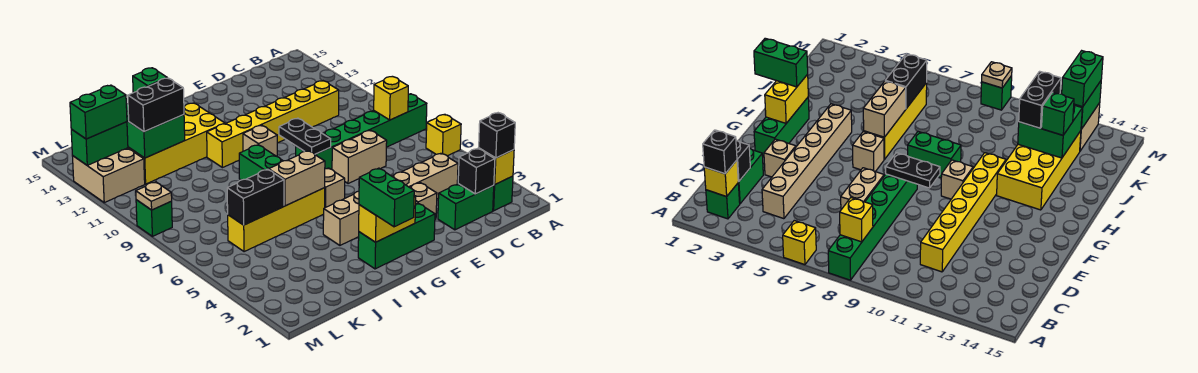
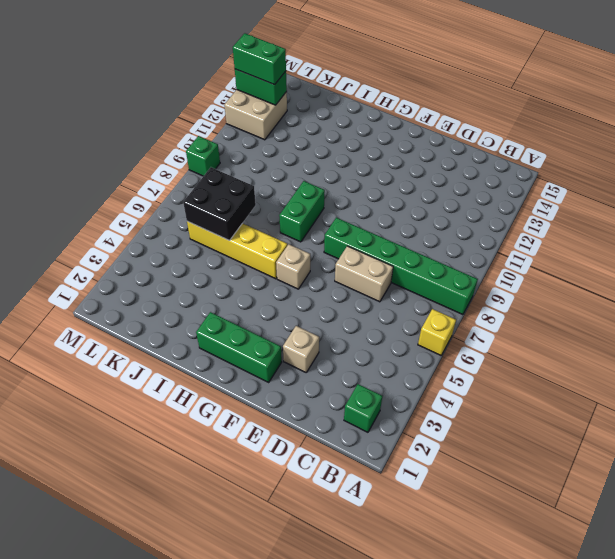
black 2x2 brick [183,167,256,241] -> black 1x2 brick [227,169,284,225]
none -> green 1x2 brick [438,184,494,230]
none -> tan 1x6 brick [323,153,458,245]
none -> yellow 1x6 brick [207,81,339,168]
none -> tan 1x1 brick [243,125,277,156]

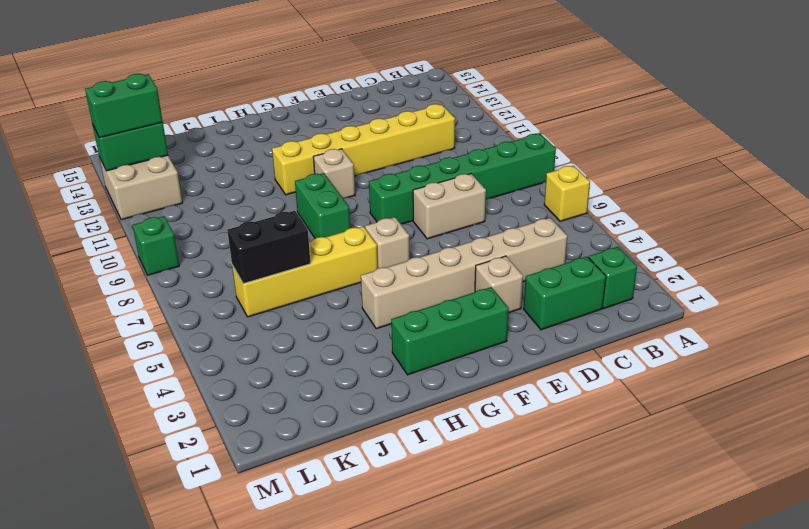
none -> yellow 2x4 brick [128,103,225,184]
none -> yellow 1x1 brick [479,148,514,185]
none -> yellow 1x1 brick [374,77,408,120]
none -> black 1x1 brick [458,148,495,194]

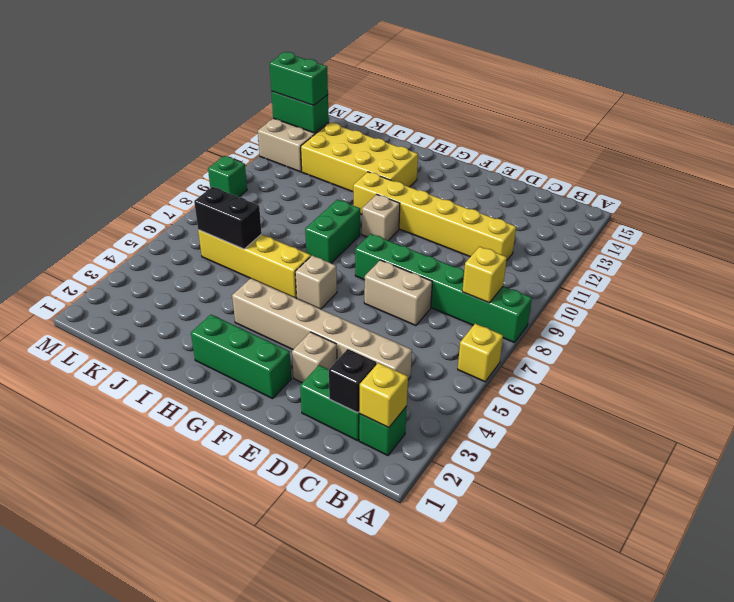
none -> black 1x2 plate [279,118,331,154]
none -> yellow 1x2 brick [359,196,416,242]
none -> tan 1x2 brick [269,151,325,206]
none -> green 2x2 brick [126,104,185,158]

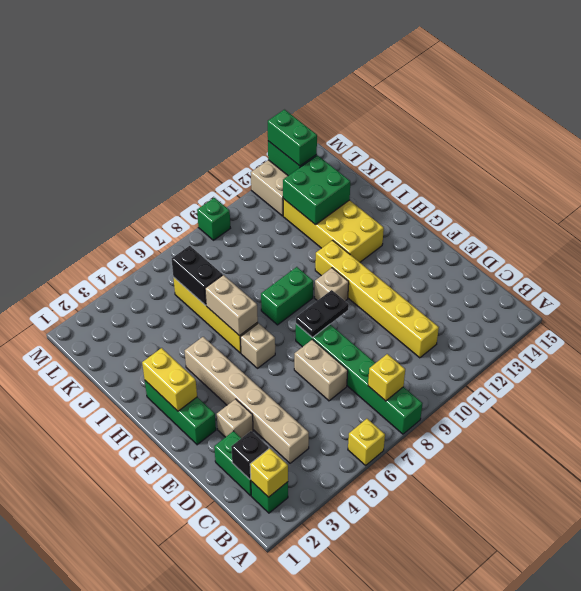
none -> tan 1x1 plate [135,182,172,210]
none -> black 1x1 brick [479,113,515,158]
none -> green 1x2 brick [359,168,414,227]
none -> black 1x2 brick [128,78,184,132]

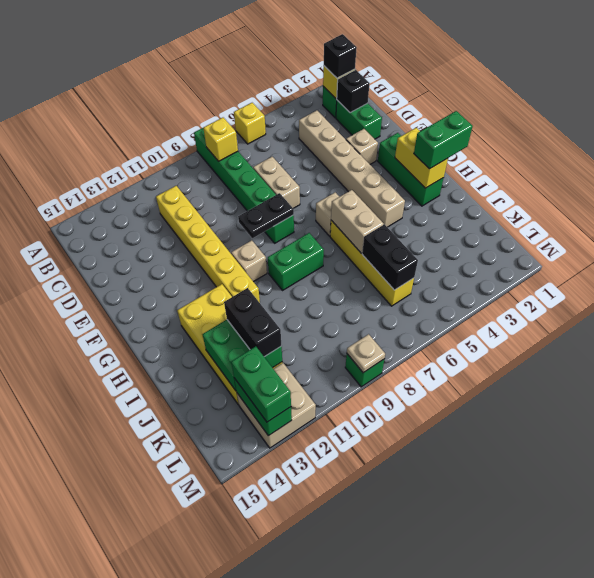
none -> green 1x1 brick [133,68,167,93]

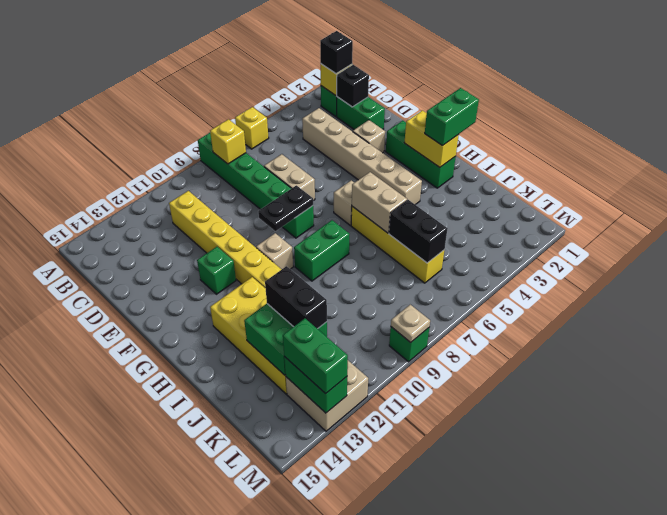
green 1x1 brick [197,247,236,294] -> green 1x1 brick moved to [133,68,167,93]

